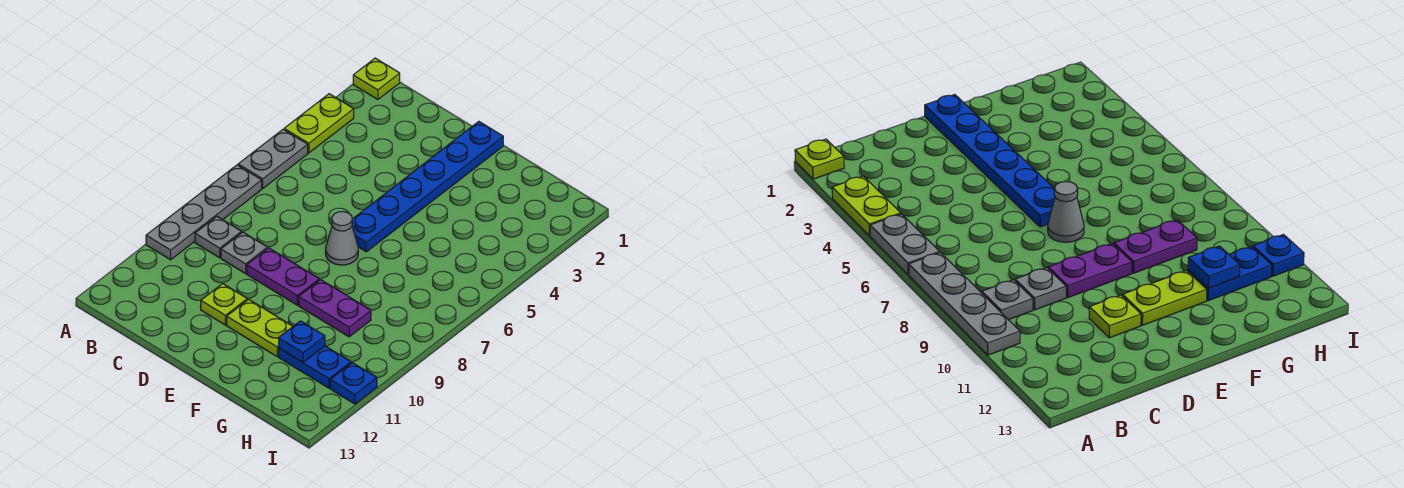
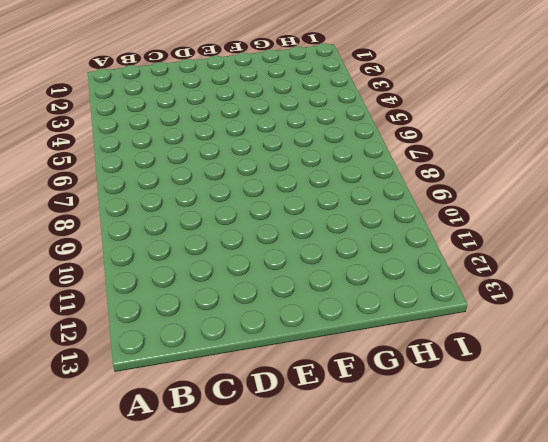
none -> lime 1x1 plate [353,58,400,100]
none -> lime 1x2 plate [284,94,354,153]
none -> grey 1x2 plate [238,129,308,188]

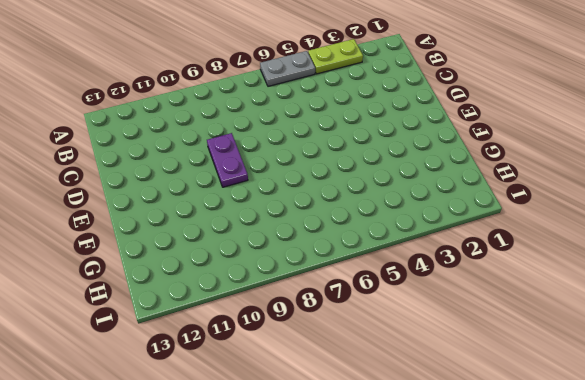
none -> lime 1x1 plate [353,58,400,100]
none -> grey 1x4 plate [146,165,262,260]
none -> grey 1x1 plate [195,217,242,258]

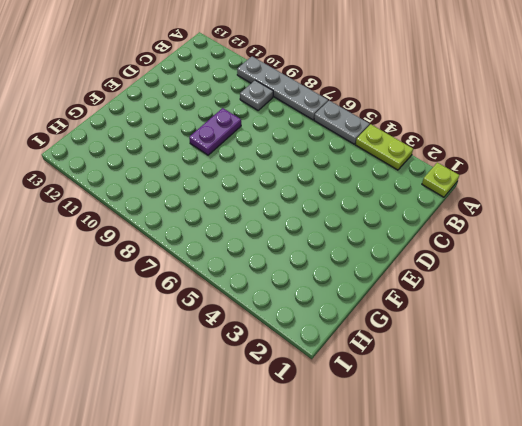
none -> grey 1x1 plate [221,232,267,274]
none -> lime 1x1 plate [201,284,247,325]
none -> blue 1x6 plate [352,121,503,252]

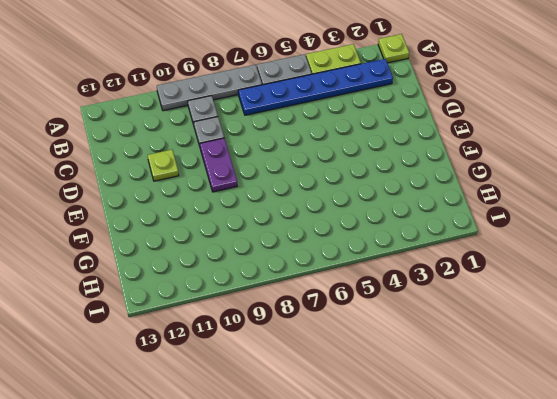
blue 1x6 plate [238,59,393,115] -> blue 1x6 plate moved to [352,121,503,252]
none -> grey 1x1 cone [326,212,358,265]
none -> lime 1x2 plate [227,299,293,356]
none -> purple 1x2 plate [299,280,371,337]

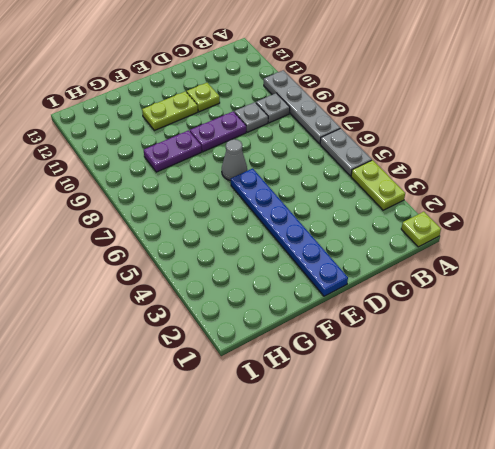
none -> blue 1x2 plate [279,346,351,388]
none -> blue 1x1 plate [330,363,377,404]
none -> blue 1x1 plate [279,321,325,362]

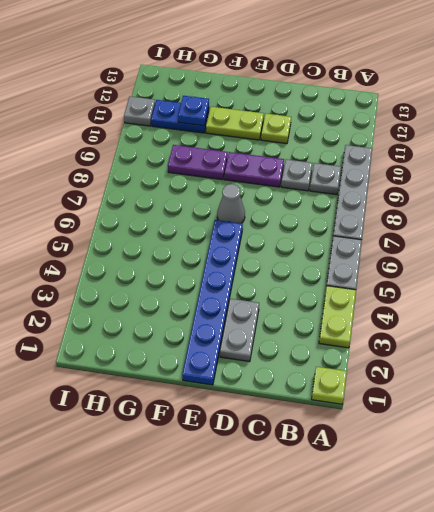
grey 1x2 plate [220,299,259,362] -> none
grey 1x1 plate [124,97,155,126] -> blue 1x1 plate [330,363,377,404]

